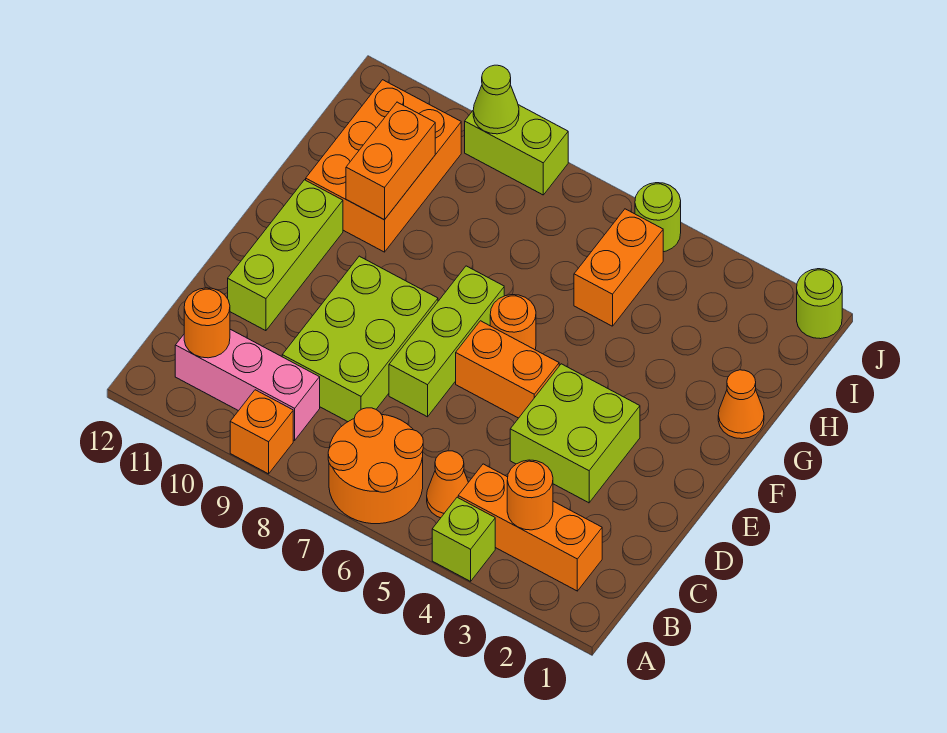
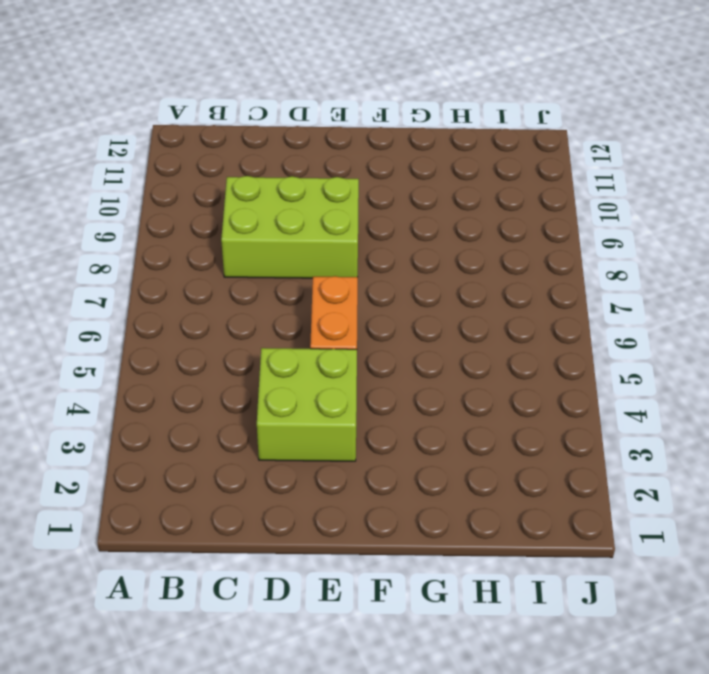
none -> lime 1x1 brick [432,497,495,581]
none -> orange 2x2 round brick [328,408,423,524]
none -> orange 1x1 brick [230,390,293,474]

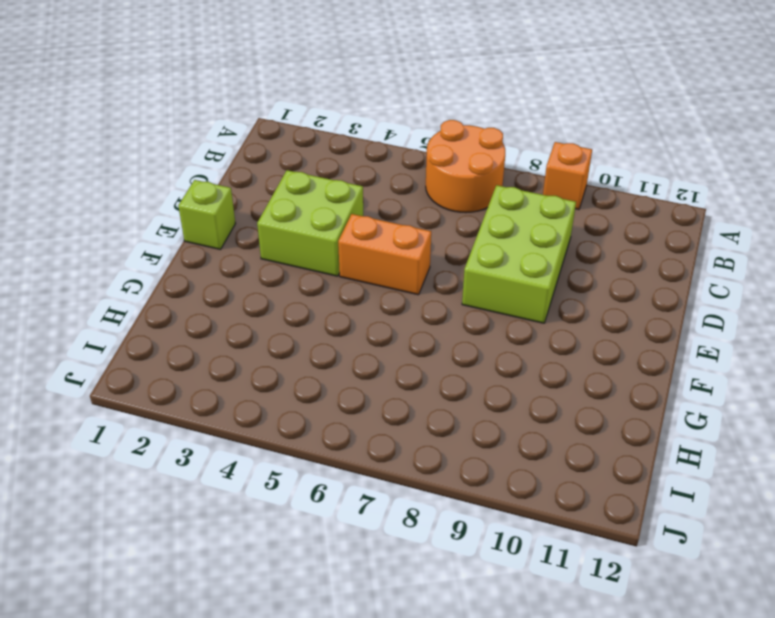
lime 1x1 brick [178,180,235,250] -> lime 1x1 brick moved to [432,497,495,581]
none -> orange 1x3 brick [458,464,602,591]
none -> orange 1x1 cone [427,451,468,518]
none -> pink 1x3 brick [175,329,320,440]

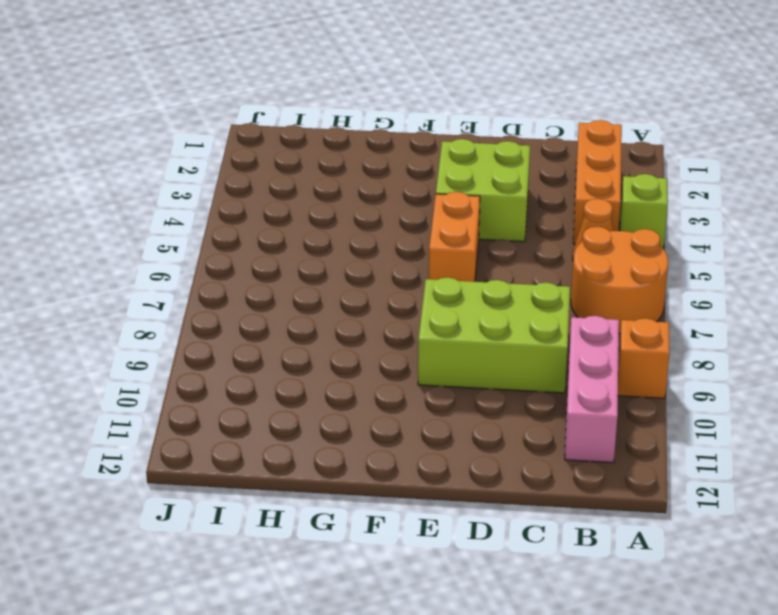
none -> lime 1x3 brick [389,266,504,417]
none -> lime 1x3 brick [228,180,343,331]
none -> orange 1x1 round brick [490,295,536,350]

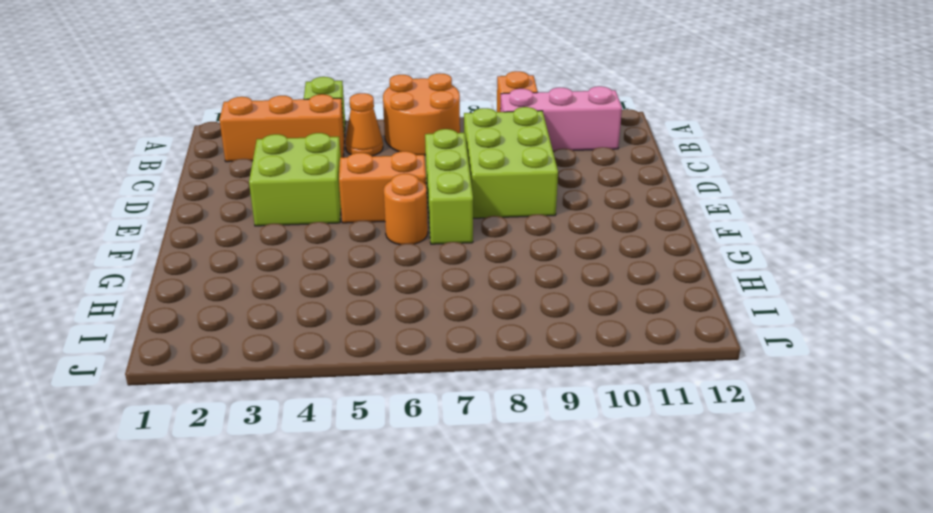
none -> lime 1x3 brick [228,180,343,331]
none -> orange 1x1 cone [718,370,764,439]
none -> orange 2x3 brick [306,80,461,252]

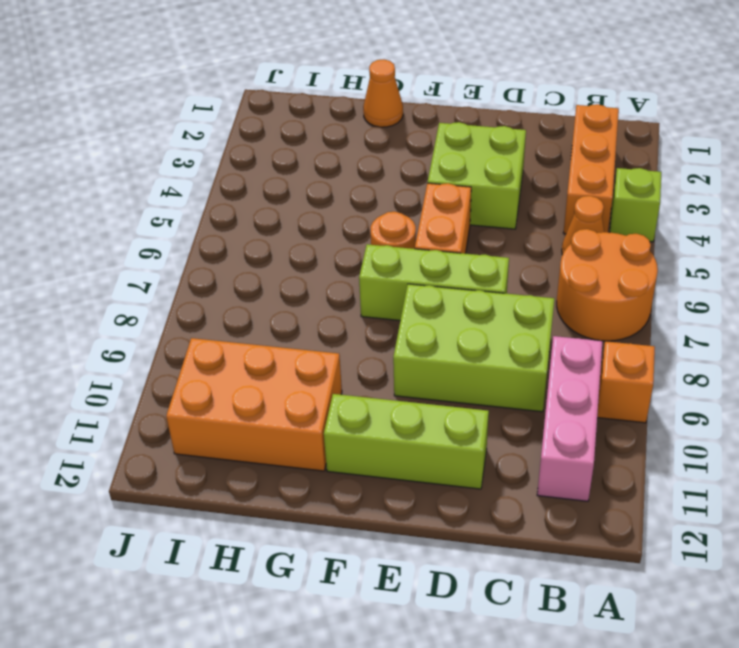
none -> orange 1x2 brick [574,209,663,326]
none -> lime 1x1 round brick [797,269,842,339]
none -> lime 1x1 round brick [635,183,681,252]

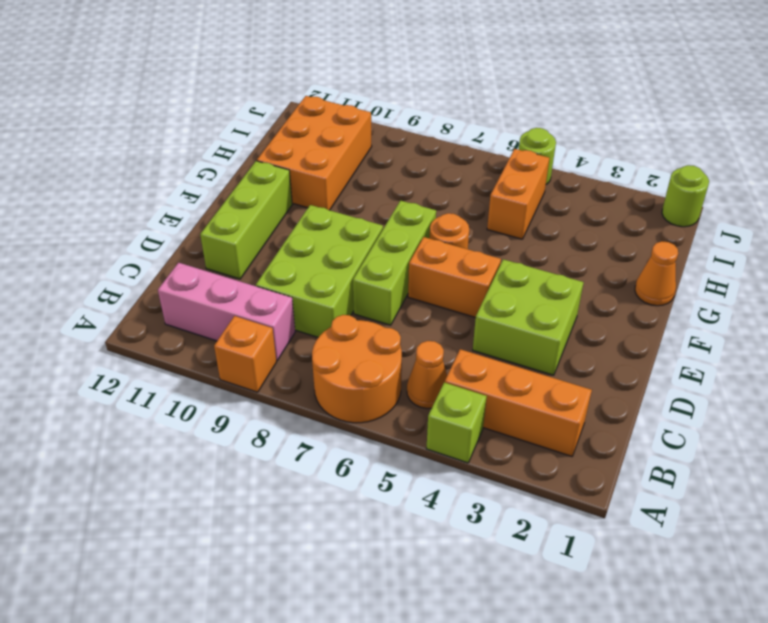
none -> lime 1x2 brick [465,105,568,195]
none -> orange 1x1 round brick [507,460,553,530]
none -> orange 1x1 round brick [184,288,230,358]

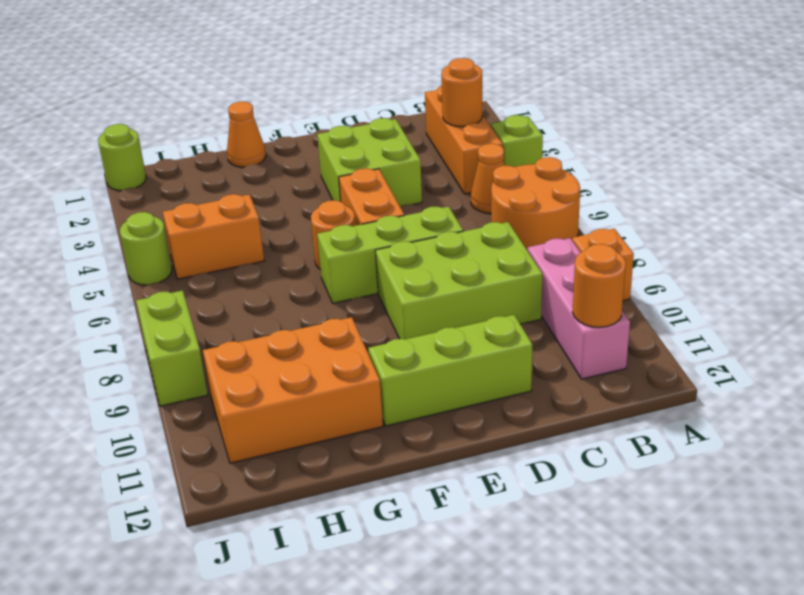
none -> orange 1x2 brick [346,102,435,220]
none -> lime 1x1 cone [473,65,519,134]

